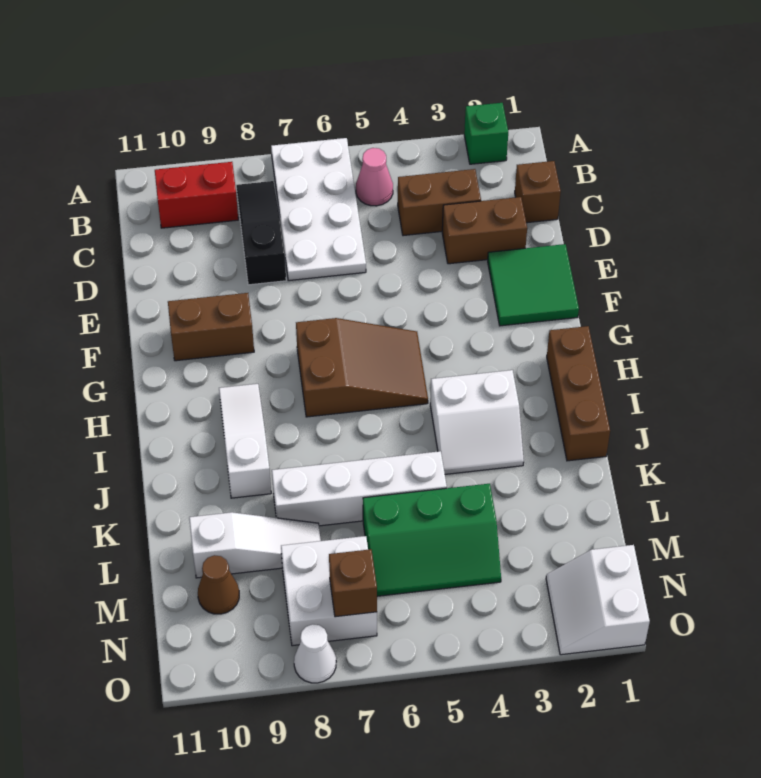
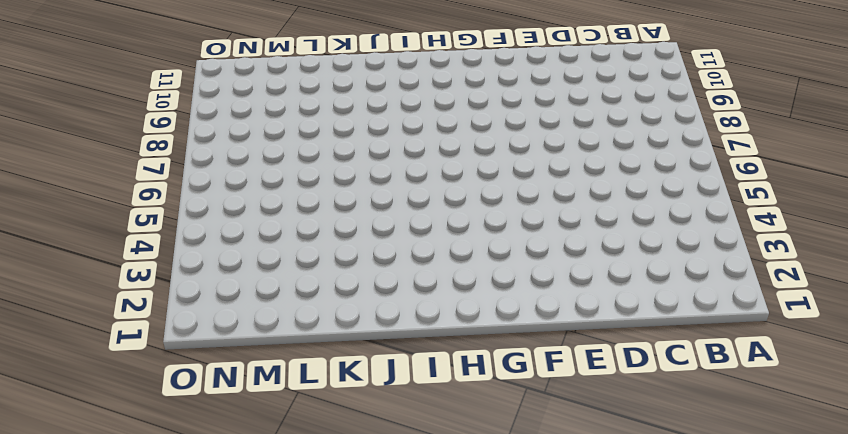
none -> green 1x1 brick [464,103,508,164]
none -> white 2x4 plate [271,138,366,281]
none -> pink 1x1 cone [356,148,393,206]

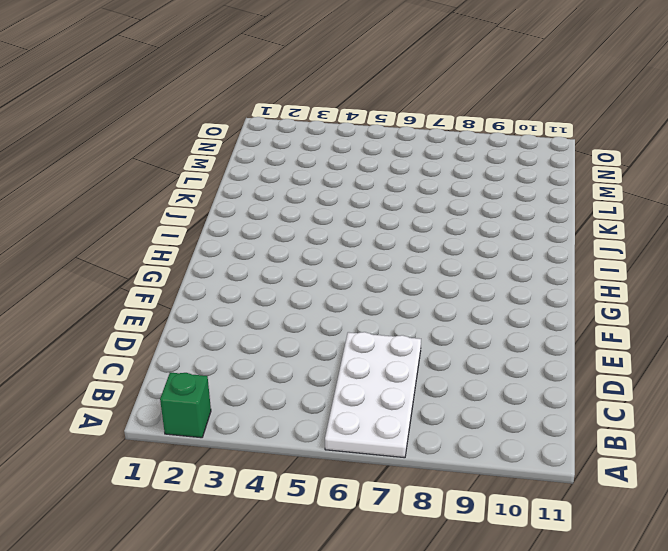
none -> pink 1x1 cone [356,148,393,206]
none -> black 1x3 slope [236,181,286,285]
none -> red 1x2 brick [155,162,238,228]

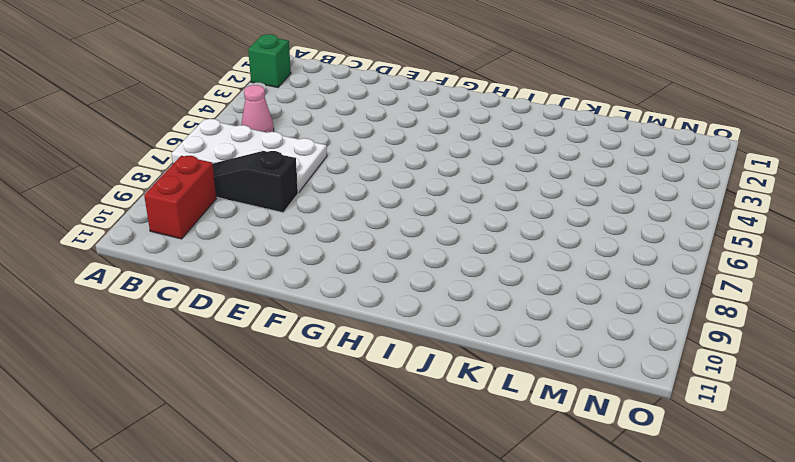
none -> brown 1x1 brick [515,161,561,223]
none -> brown 1x2 brick [398,169,481,236]
none -> brown 1x2 brick [442,197,527,264]

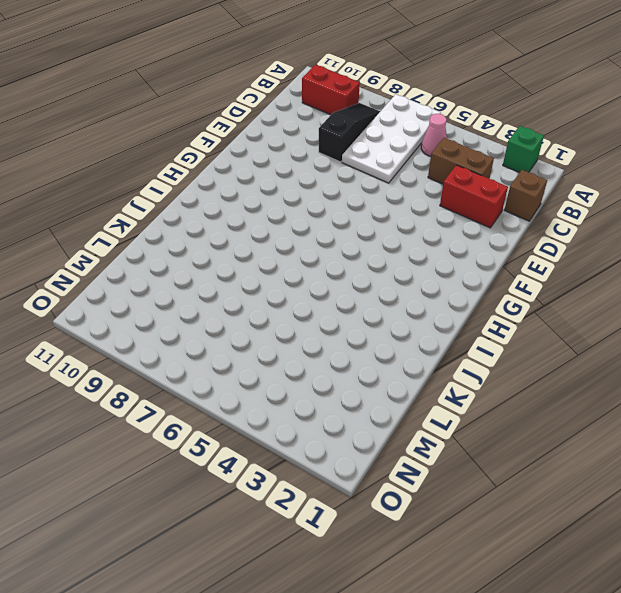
red 1x2 brick [440,165,508,228] -> brown 1x2 brick [442,197,527,264]
none -> green 2x2 tile [488,244,579,326]
none -> brown 1x2 brick [168,293,254,361]
none -> brown 2x3 slope [296,318,428,417]

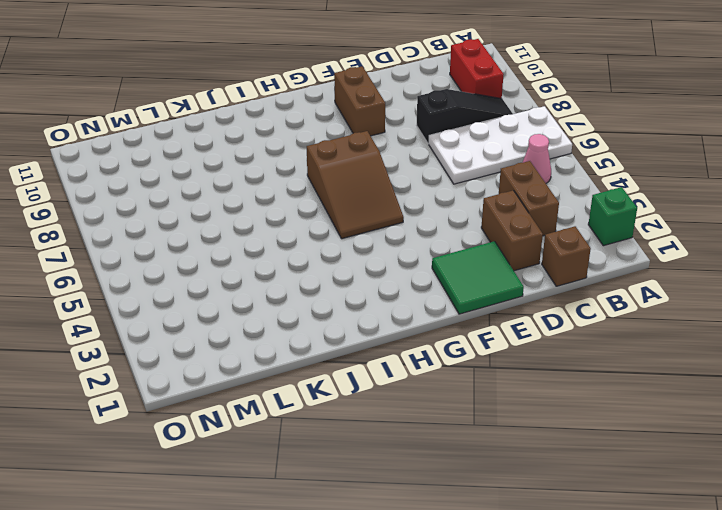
none -> brown 1x3 brick [547,326,610,461]
none -> white 1x3 slope [219,384,271,498]
none -> white 2x2 slope [430,370,524,474]

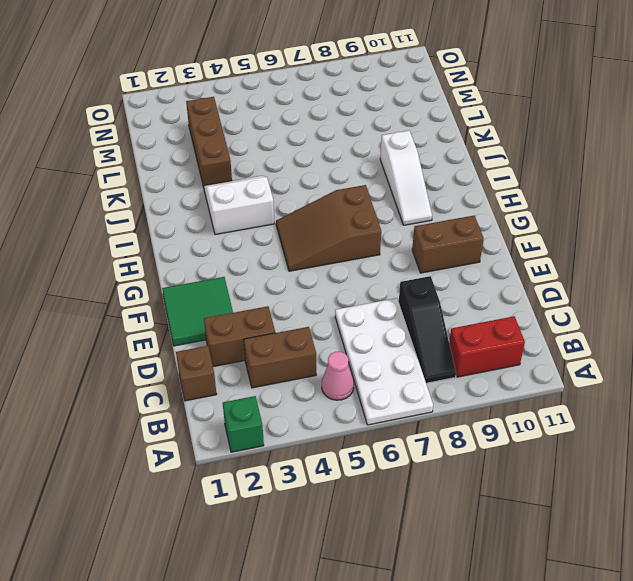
brown 1x3 brick [186,97,232,187] -> brown 1x3 brick moved to [547,326,610,461]
none -> white 1x4 brick [272,451,447,526]
none -> green 2x3 slope [363,484,501,596]
none -> white 1x3 slope [189,512,321,578]

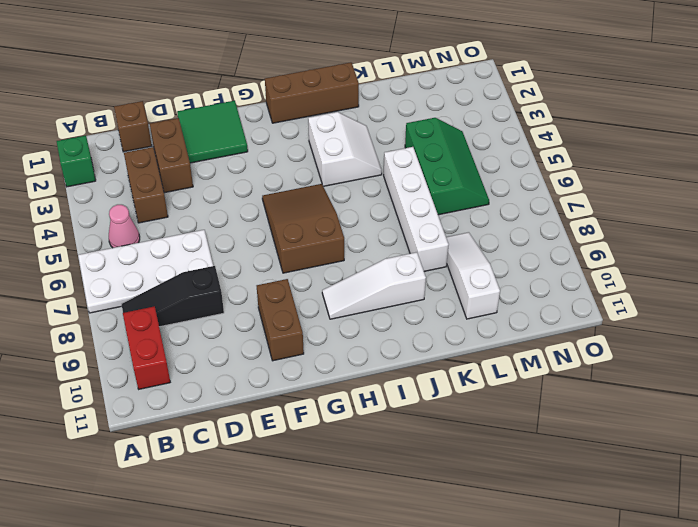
none -> white 2x2 brick [281,536,377,646]
none -> brown 1x1 cone [198,555,239,614]
none -> white 2x2 slope [546,545,650,655]

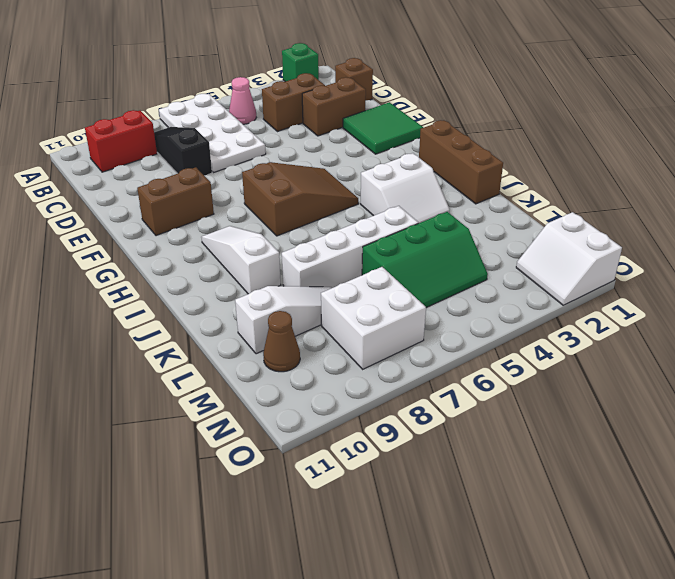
none -> white 1x1 cone [294,624,336,683]
none -> brown 1x1 brick [329,549,377,617]

